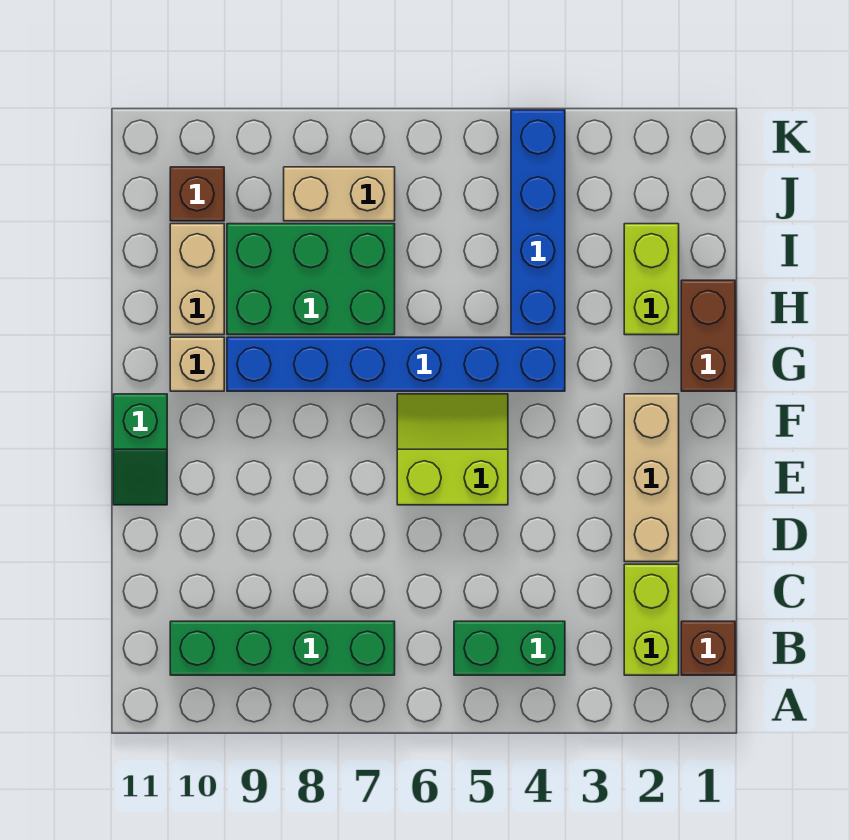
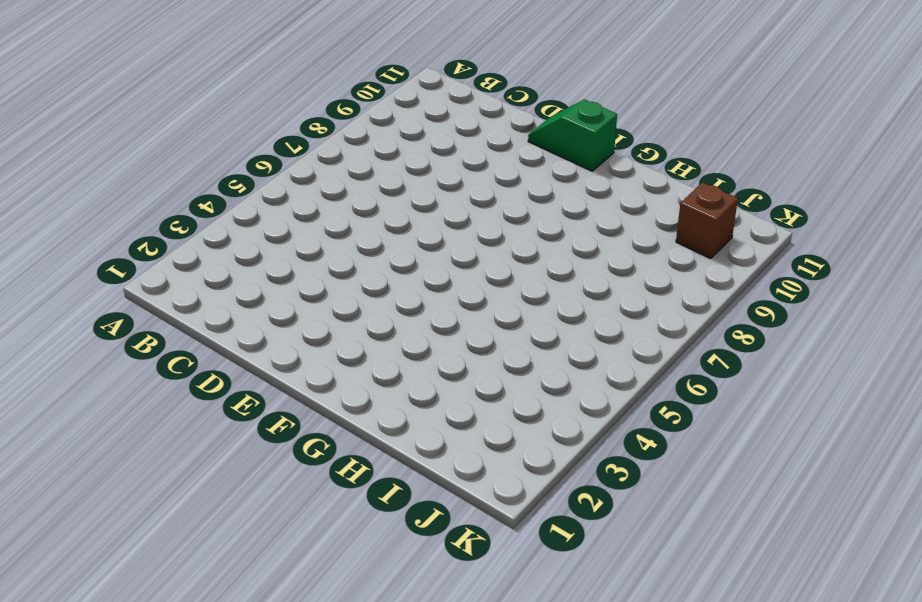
none -> brown 1x1 brick [681,621,735,675]
none -> lime 1x2 brick [624,564,679,675]
none -> green 1x2 brick [454,621,565,675]

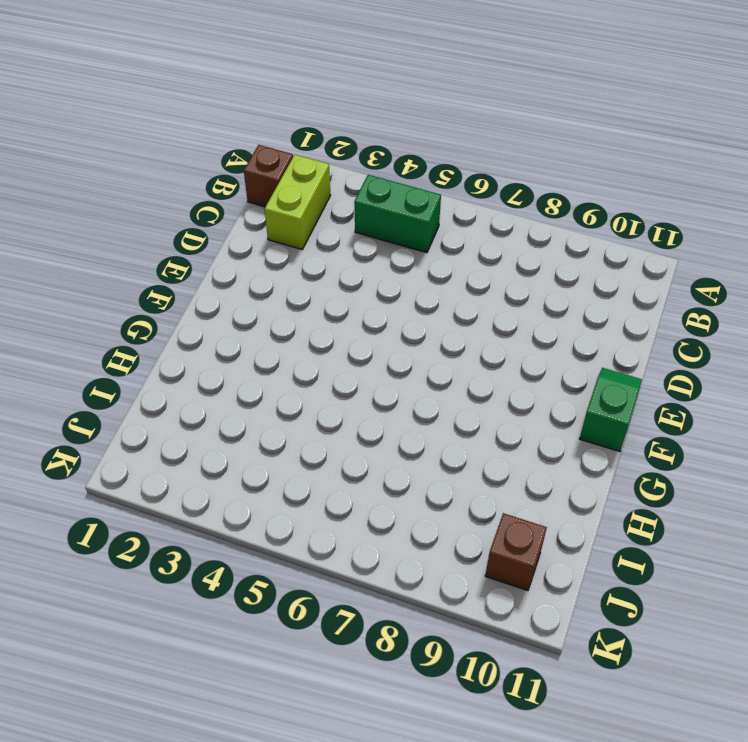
none -> green 1x4 brick [170,621,395,675]
none -> tan 1x3 brick [624,394,679,562]
none -> lime 2x2 slope [397,394,508,505]

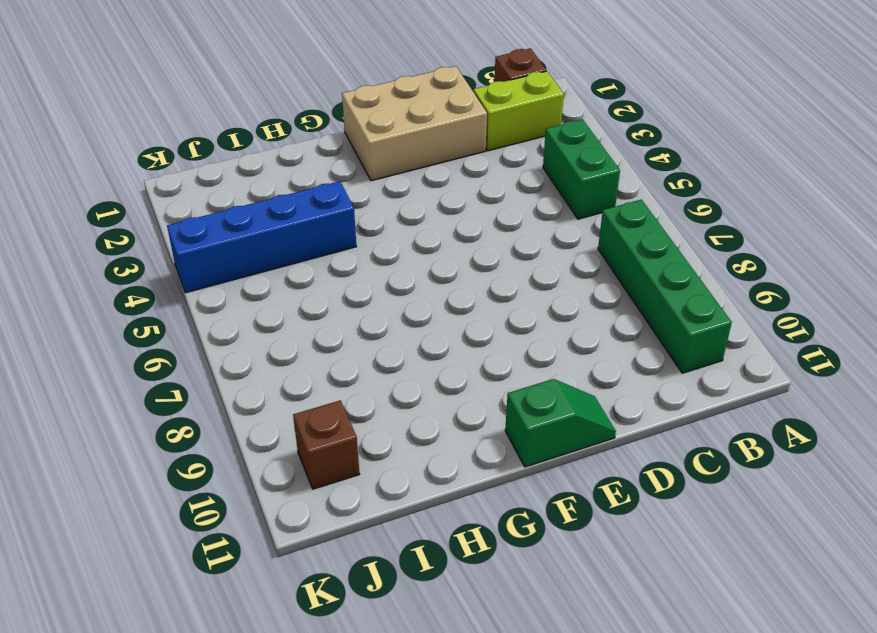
tan 2x3 brick [342,66,487,181] -> tan 1x3 brick [624,394,679,562]
none -> lime 2x2 slope [397,394,508,505]
none -> brown 1x2 brick [681,280,735,391]
none -> blue 1x6 brick [227,337,565,391]

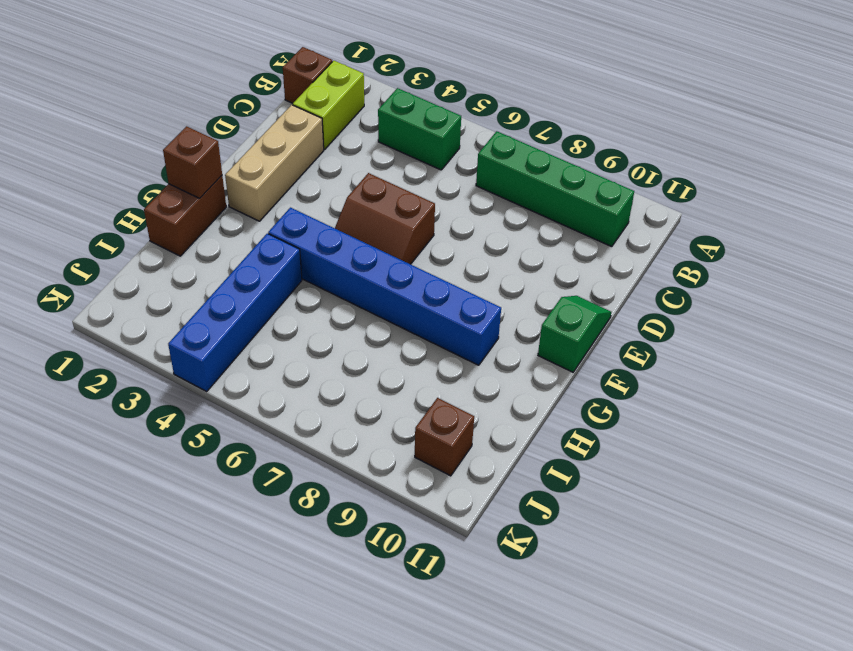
brown 2x2 slope [335,173,435,264] -> lime 2x2 slope [397,394,508,505]
brown 1x1 brick [163,126,222,198] -> none
none -> tan 1x1 brick [170,337,224,391]
none -> lime 1x2 brick [624,224,679,335]
none -> green 2x3 brick [227,224,395,335]

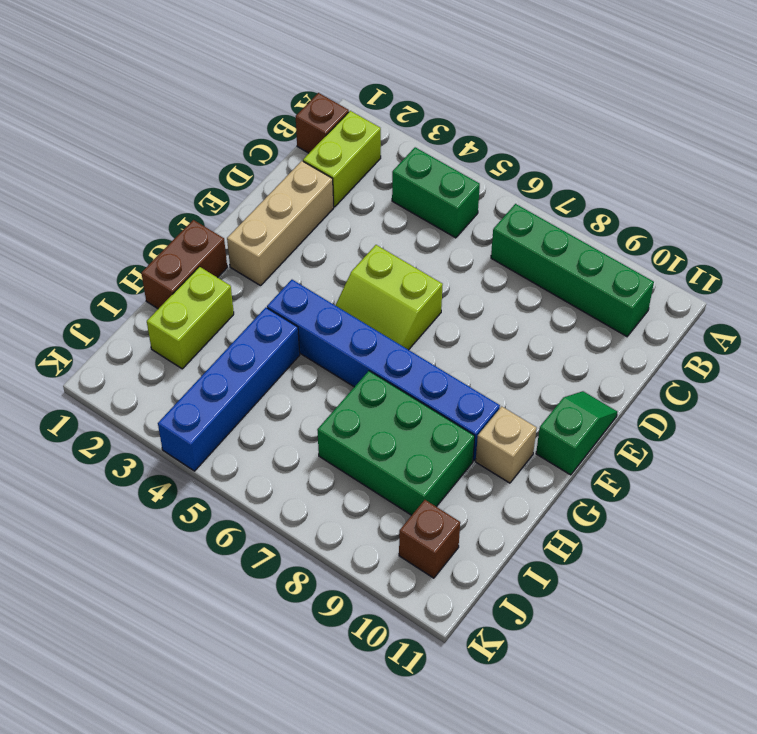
none -> tan 1x2 brick [170,224,224,335]
none -> tan 1x2 brick [284,167,395,221]

